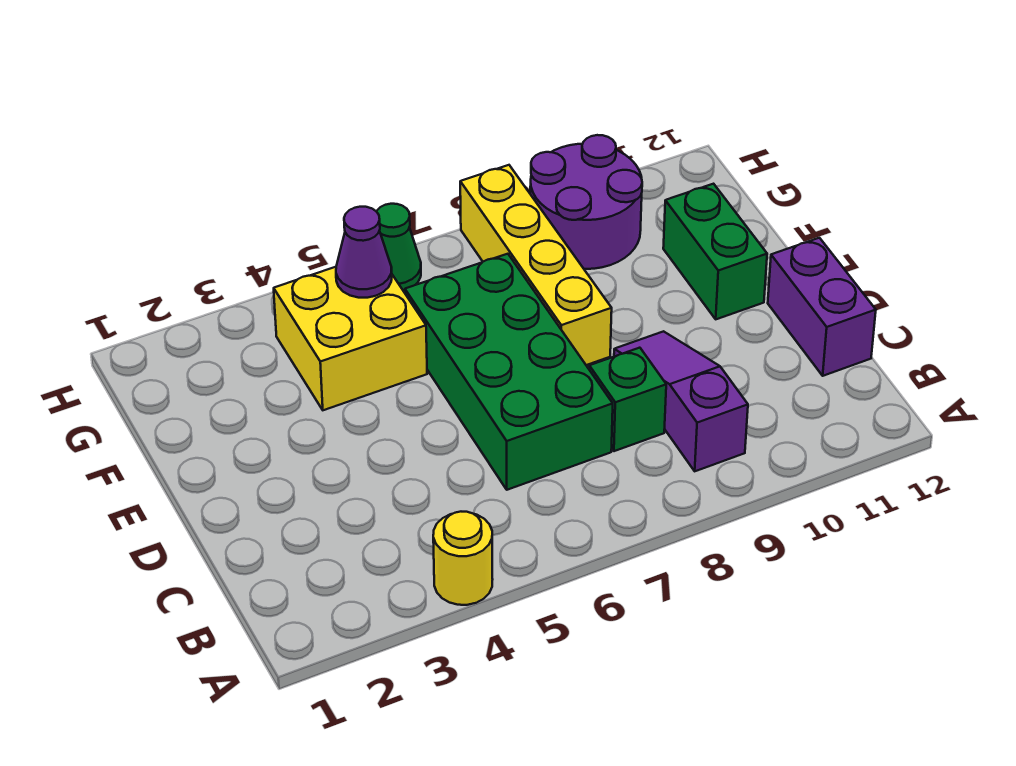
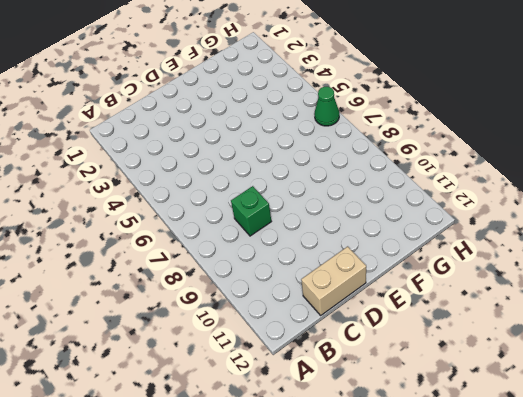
tan 1x2 brick [301,246,366,315] -> purple 1x2 brick [768,238,876,376]
none -> yellow 1x1 round brick [433,512,493,605]
none -> purple 1x3 slope [614,331,748,471]

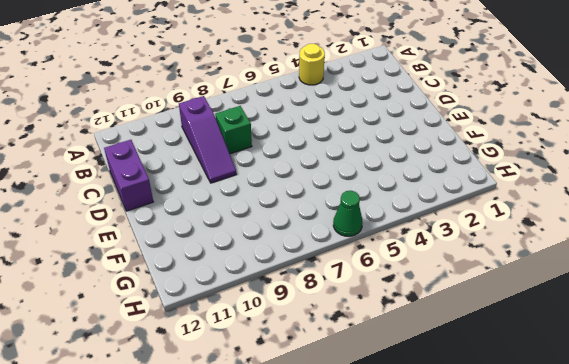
none -> green 2x4 brick [405,254,613,490]
none -> yellow 1x4 brick [460,165,612,365]

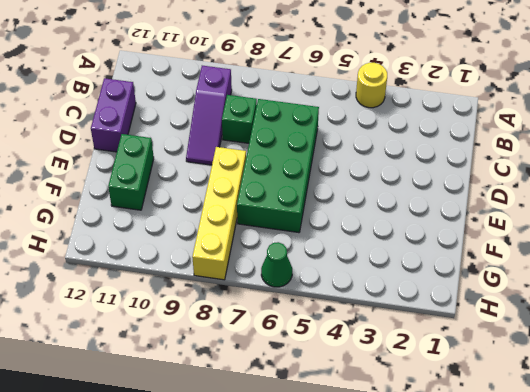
none -> yellow 2x2 brick [274,267,427,410]
none -> purple 2x2 round brick [530,135,642,269]

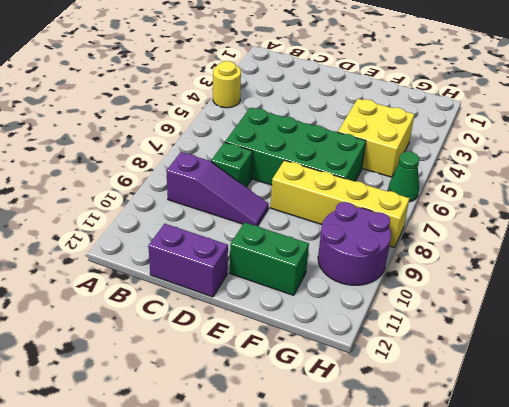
none -> purple 1x1 cone [336,207,392,298]

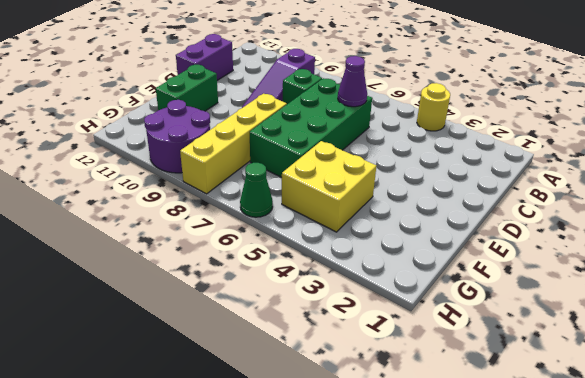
purple 1x1 cone [338,56,367,107] -> purple 1x1 cone moved to [336,207,392,298]

